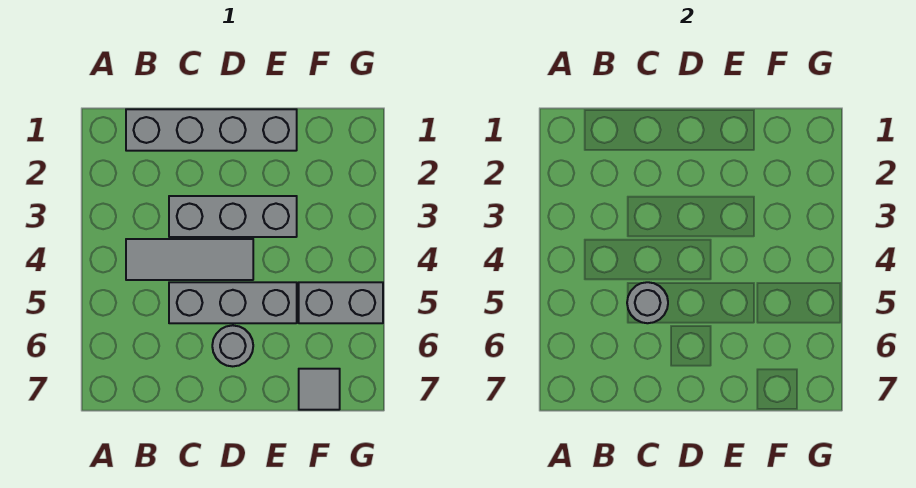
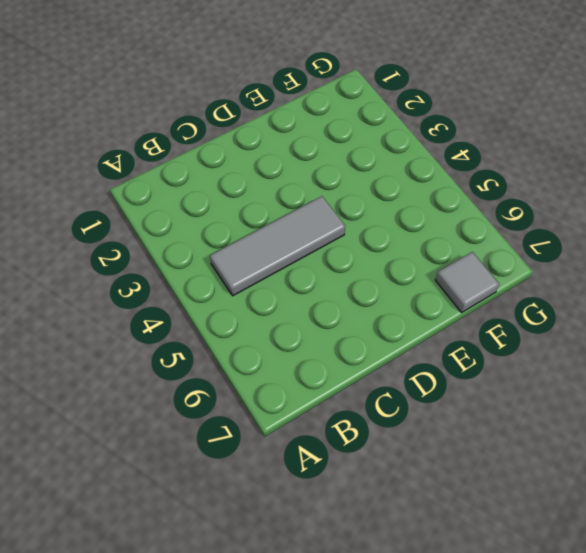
none -> grey 1x4 brick [126,109,297,151]
none -> grey 1x3 brick [169,196,297,237]

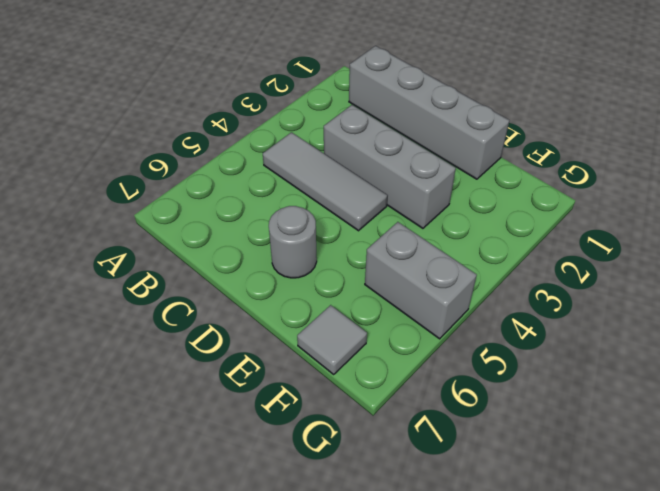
none -> grey 1x3 brick [169,282,297,323]
none -> grey 1x1 round brick [627,282,668,323]

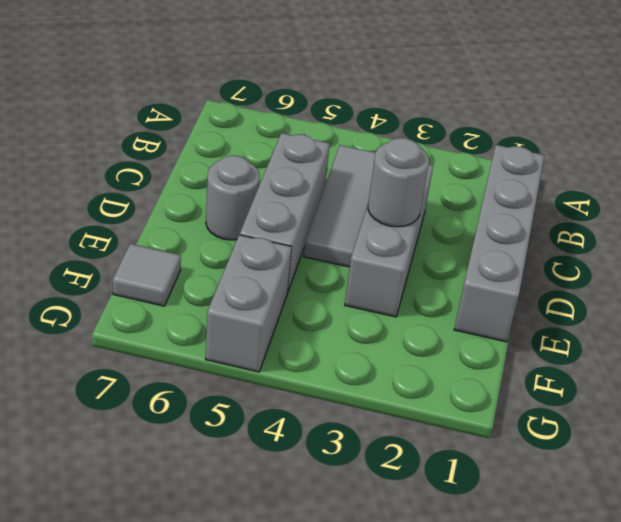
grey 1x1 round brick [368,138,429,227] -> grey 1x1 round brick moved to [627,282,668,323]

